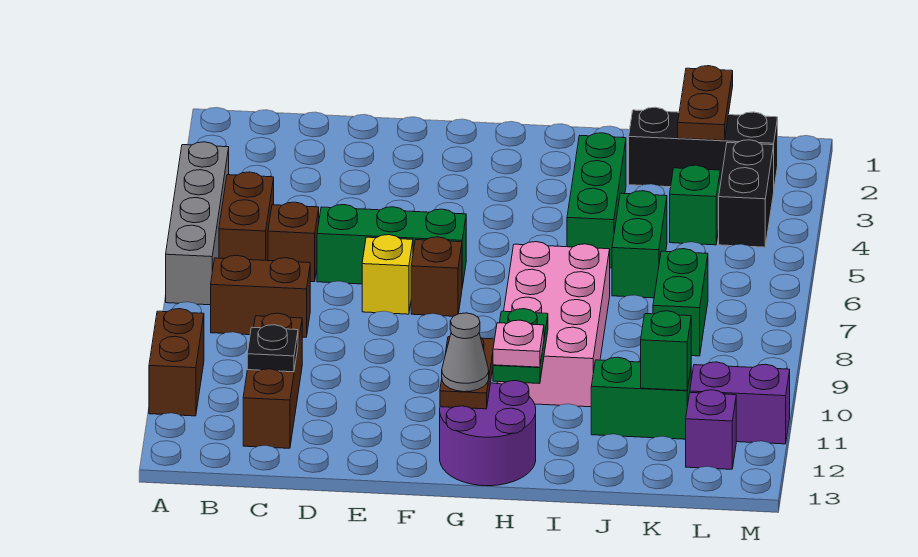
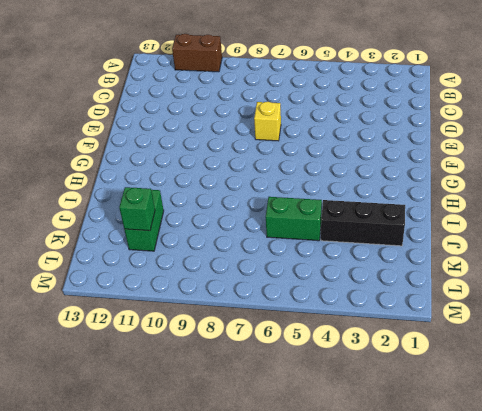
black 1x3 brick [321,200,405,246] -> black 1x3 brick turned to [629,107,778,187]
none -> grey 1x4 brick [166,142,229,305]
none -> brown 1x2 brick [219,172,274,261]
none -> brown 1x2 brick [211,255,310,337]

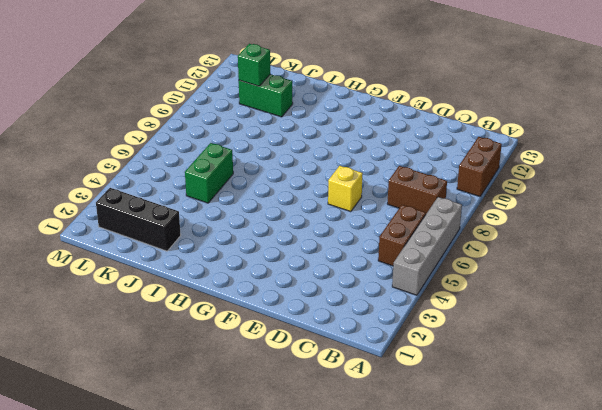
none -> brown 1x1 brick [268,202,319,282]
none -> brown 1x3 brick [243,313,302,448]
none -> green 1x3 brick [317,205,466,287]

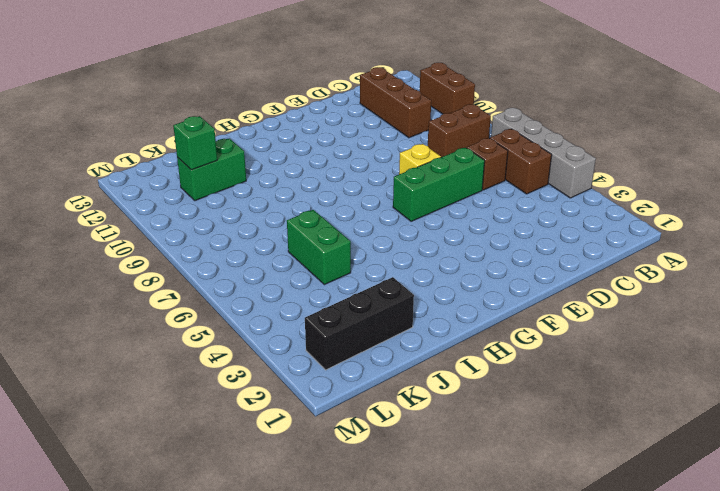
none -> brown 1x1 brick [411,237,462,316]
none -> purple 2x2 round brick [440,381,536,486]
none -> pink 2x4 brick [497,242,610,407]

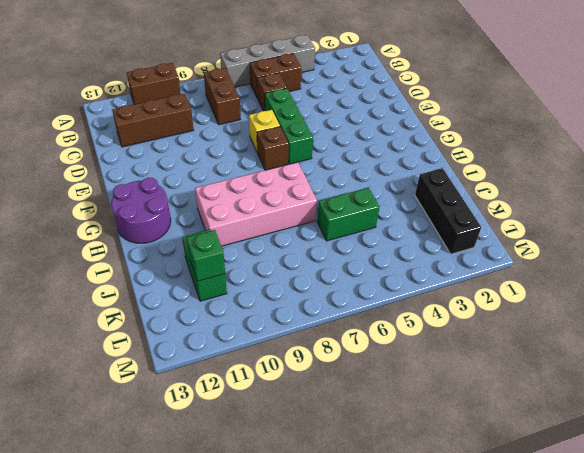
none -> green 1x3 brick [567,133,626,268]
none -> green 1x1 brick [670,165,720,245]
none -> green 1x2 brick [653,249,708,356]

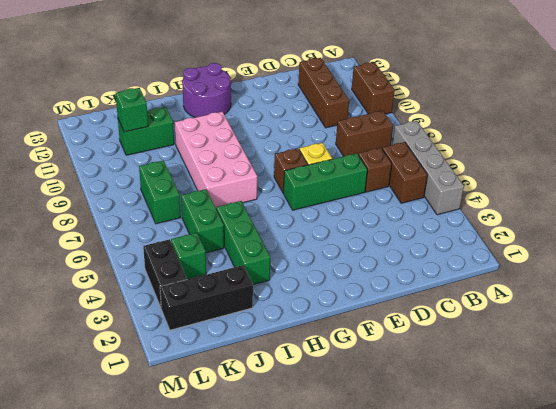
none -> purple 1x2 brick [690,362,790,444]
none -> purple 1x1 brick [686,390,736,469]
none -> black 1x1 plate [247,325,298,372]

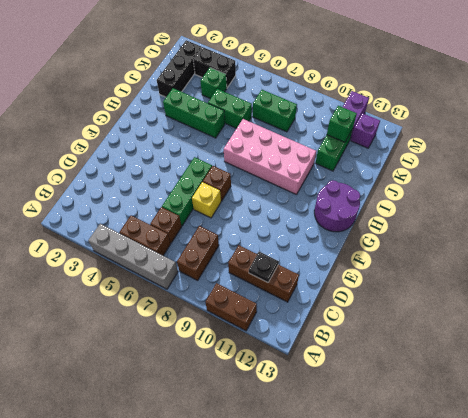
none -> brown 1x2 plate [440,337,495,409]
none -> green 1x2 plate [493,309,548,384]
none -> brown 1x2 plate [678,66,733,140]

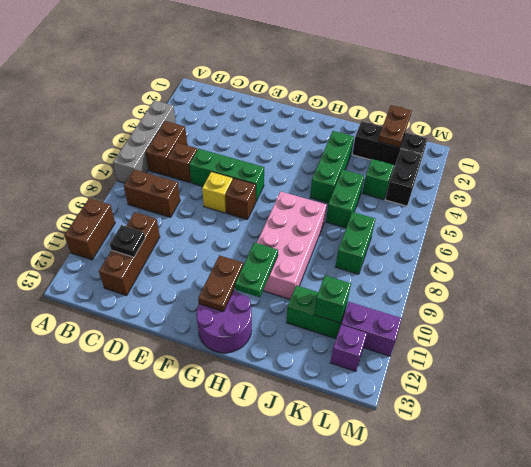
none -> grey 1x1 cone [442,313,489,392]
none -> pink 1x1 plate [493,320,544,367]

